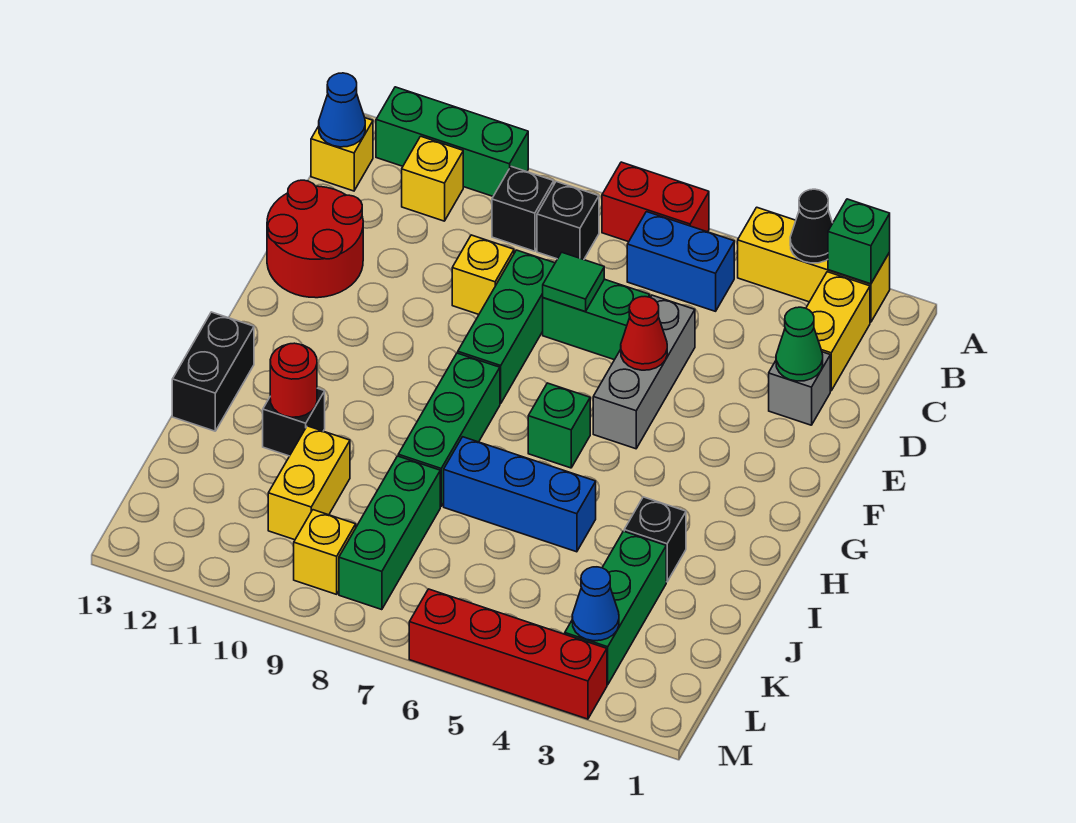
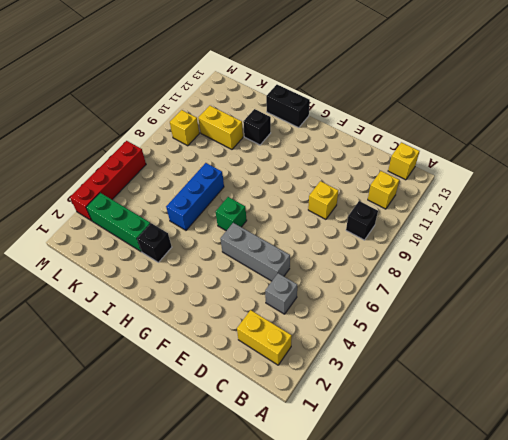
grey 1x1 brick [265,273,297,314] -> grey 1x1 brick moved to [769,352,830,425]
none -> yellow 1x3 brick [738,207,890,322]
none -> red 1x2 brick [602,162,709,242]
none -> green 1x3 brick [376,87,528,196]
none -> blue 1x2 brick [627,212,734,311]

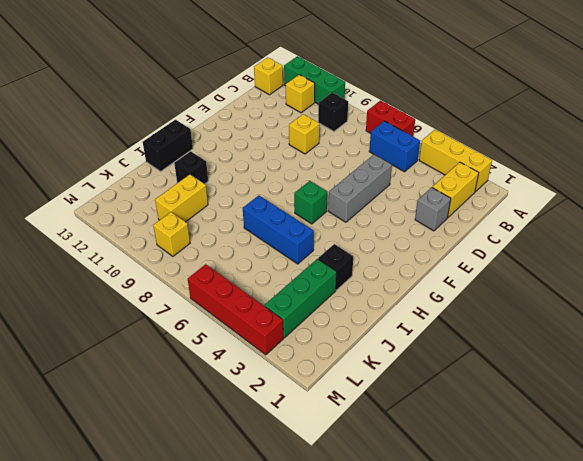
none -> black 1x1 brick [537,182,599,260]
none -> green 1x2 brick [543,279,650,360]
none -> green 1x3 brick [458,250,555,404]
none -> red 2x2 round brick [267,180,363,298]

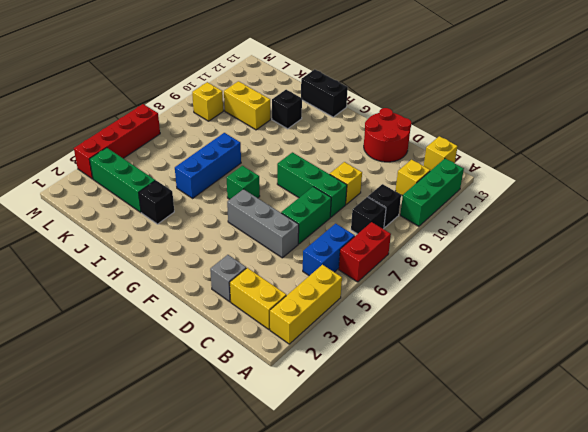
none -> green 1x3 brick [398,353,500,506]
none -> green 1x3 brick [339,456,440,610]
none -> green 1x1 brick [828,199,890,284]
none -> black 1x1 cone [790,189,833,263]

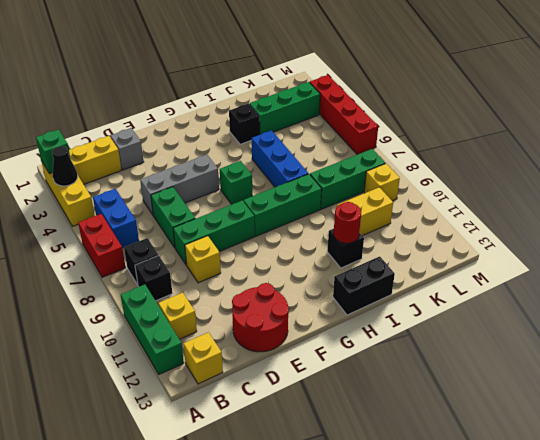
none -> blue 1x1 cone [319,73,365,147]
none -> green 1x1 cone [776,307,823,381]
none -> green 1x1 tile [543,252,604,312]
none -> red 1x1 cone [621,297,667,370]

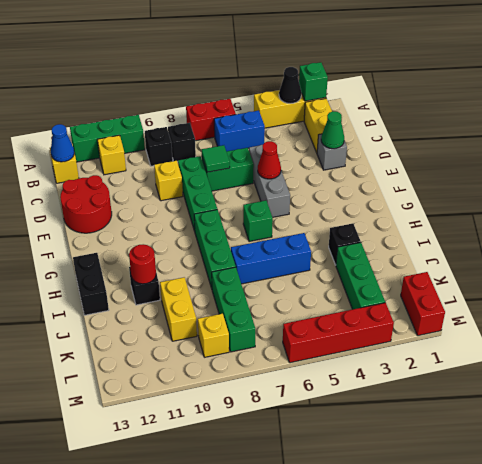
red 1x2 brick [401,272,445,336] -> none
none -> blue 1x1 cone [572,567,619,641]

